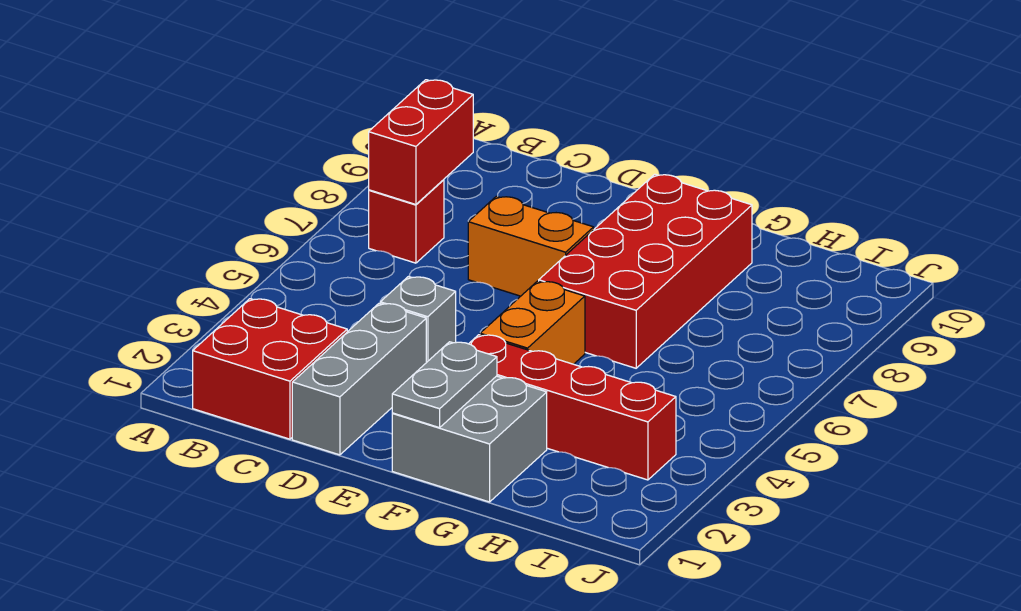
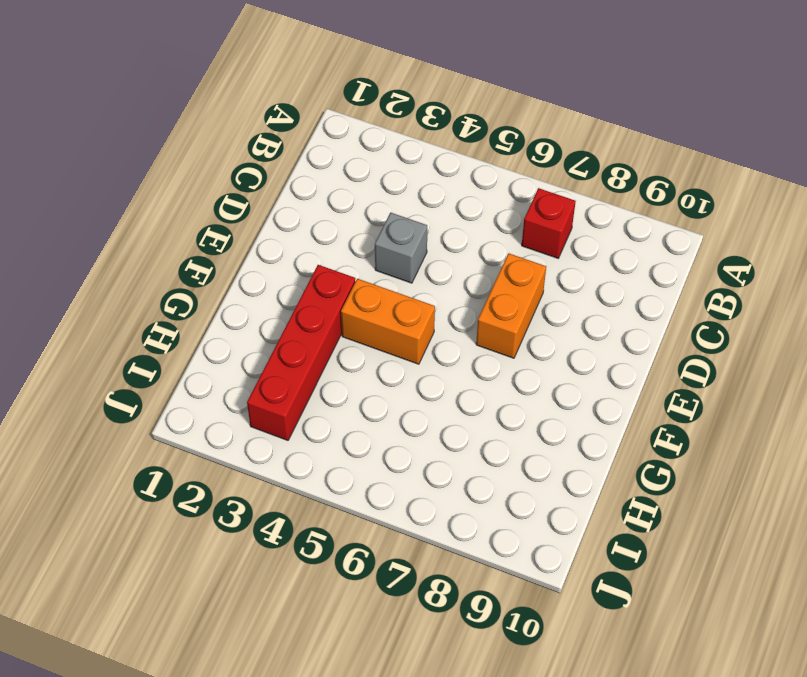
none -> red 2x2 brick [193,299,347,439]
none -> grey 1x3 brick [292,303,426,455]

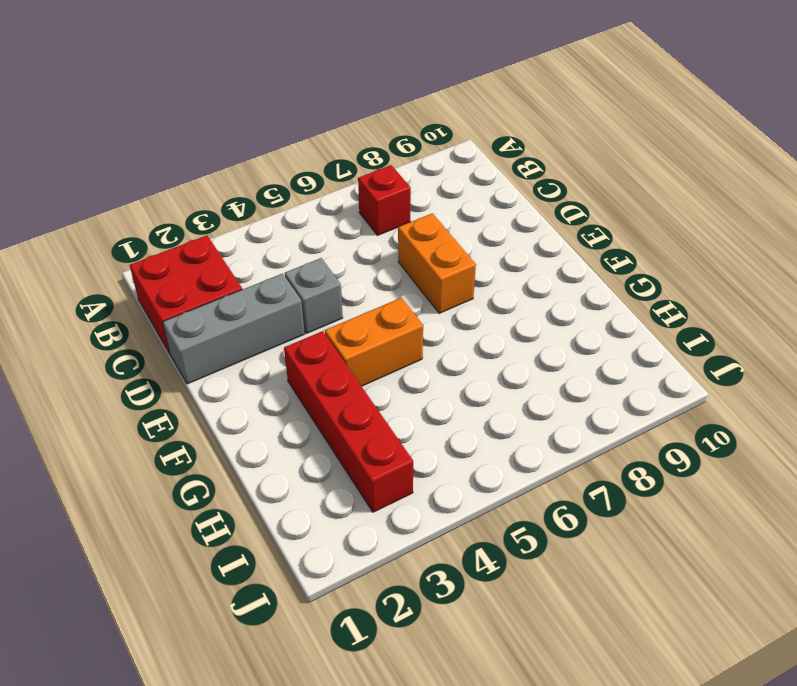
none -> grey 2x2 brick [392,376,547,502]
none -> red 2x4 brick [539,174,752,368]

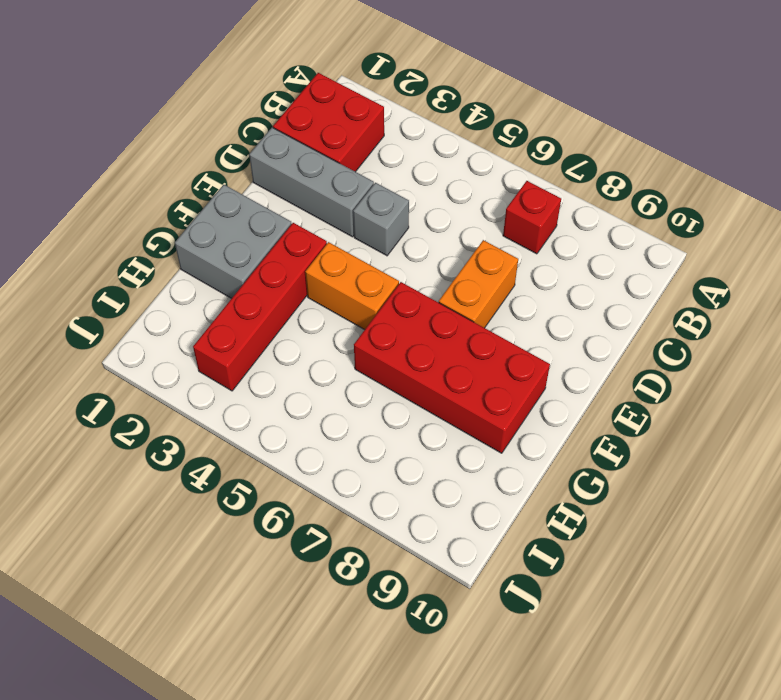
none -> red 1x2 brick [369,80,473,204]
none -> grey 1x2 plate [392,342,497,428]

